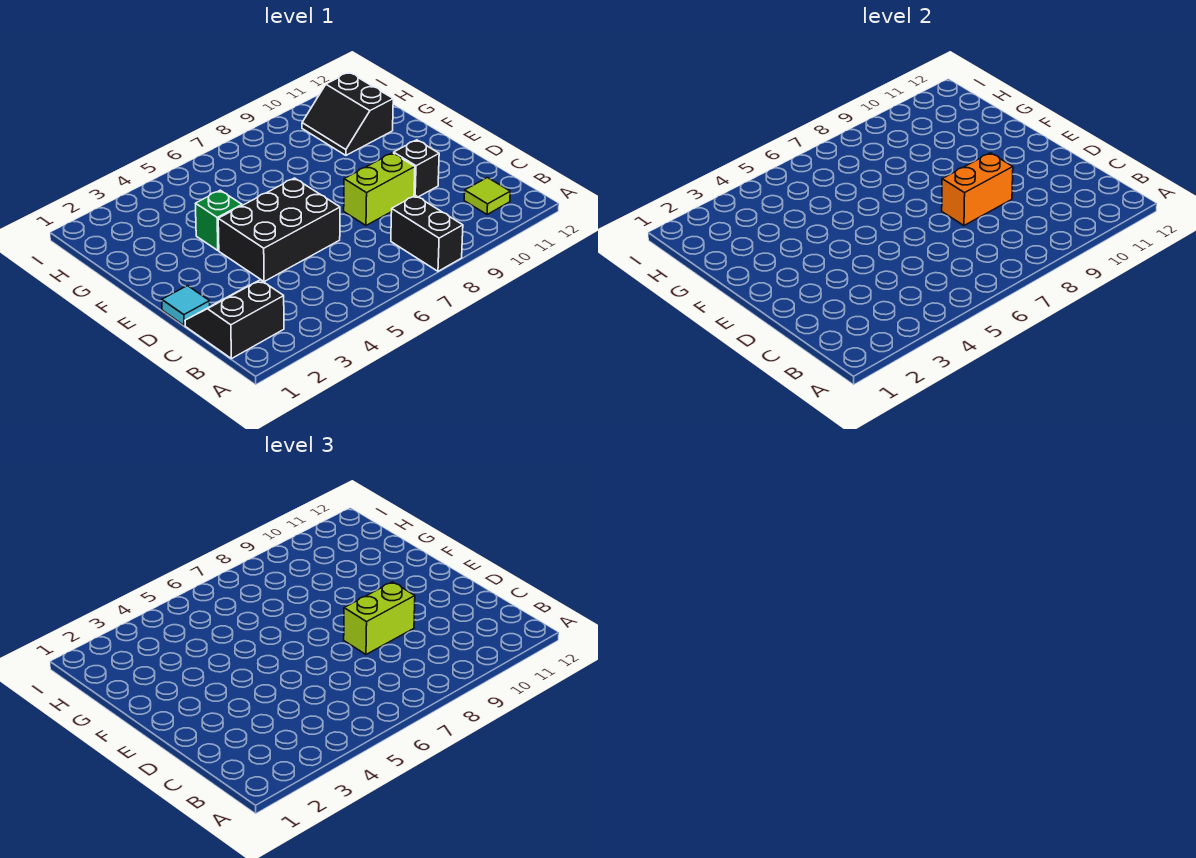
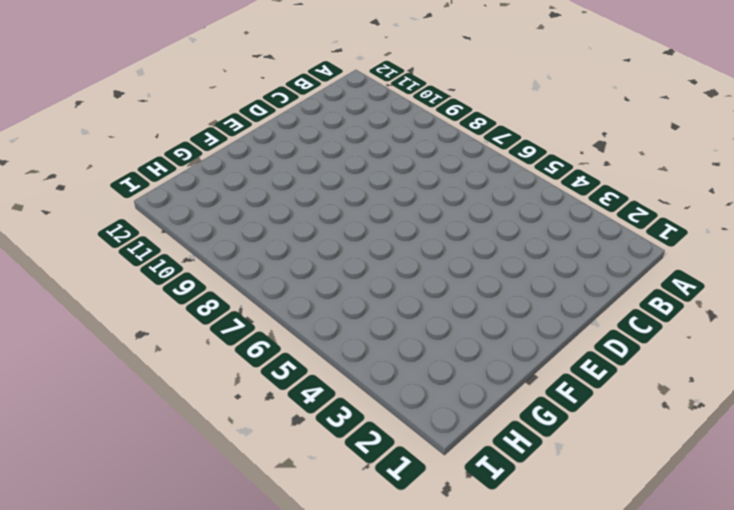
none -> black 1x2 brick [391,195,463,271]
none -> black 2x2 slope [185,280,284,359]

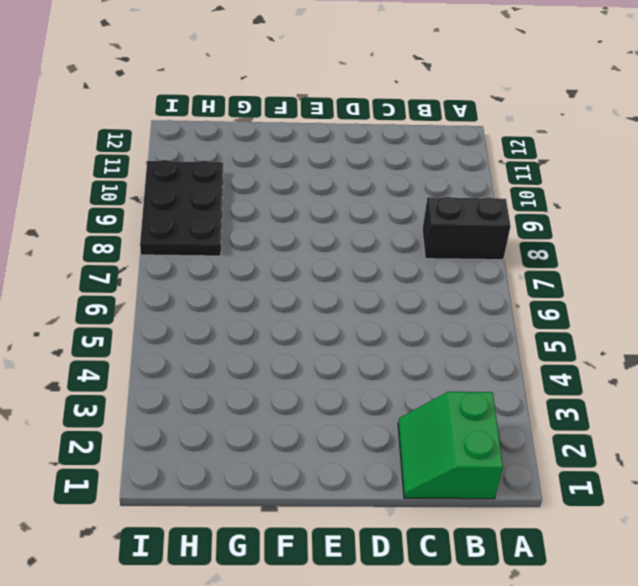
green 2x2 slope [398,392,503,499] -> black 2x2 slope [185,280,284,359]
black 2x3 plate [140,160,223,256] -> black 2x2 slope [302,72,393,155]
none -> lime 1x1 tile [464,178,510,215]
none -> cyan 1x1 tile [162,286,210,325]

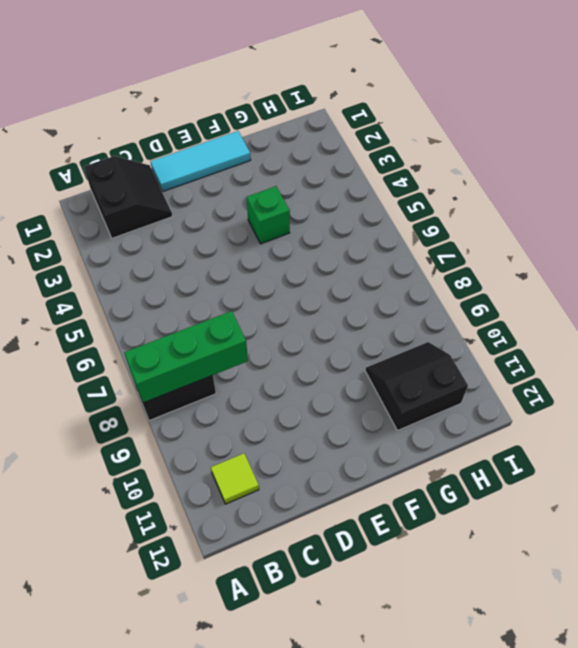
green 1x3 brick [124,311,248,403] -> none
cyan 1x3 tile [150,131,251,191] -> cyan 1x1 tile [162,286,210,325]
none -> black 2x3 brick [218,178,340,282]
none -> lime 1x2 brick [344,153,415,225]

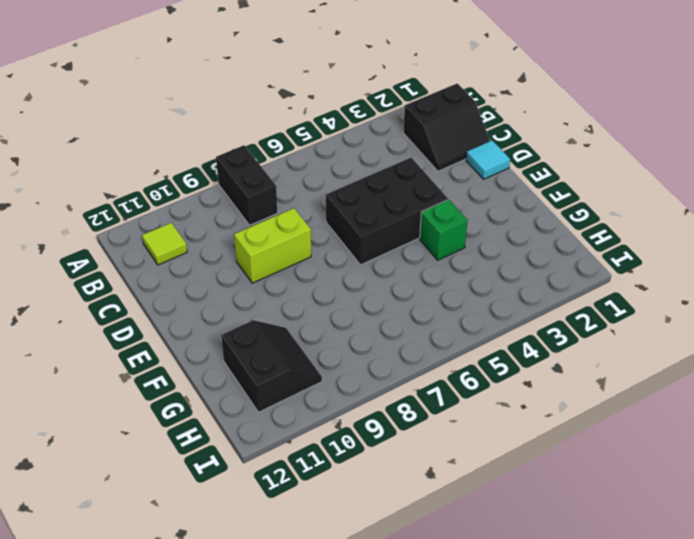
none -> black 1x1 brick [394,140,439,197]
none -> orange 1x2 brick [942,153,1013,225]

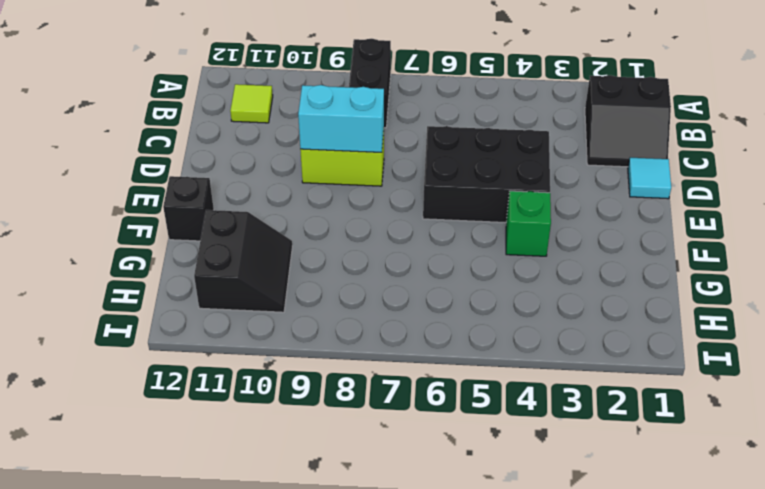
cyan 1x2 brick [298,85,384,152] -> orange 1x2 brick [942,153,1013,225]
black 1x1 brick [163,176,214,241] -> black 1x1 brick moved to [394,140,439,197]
none -> lime 1x2 brick [344,582,415,654]

